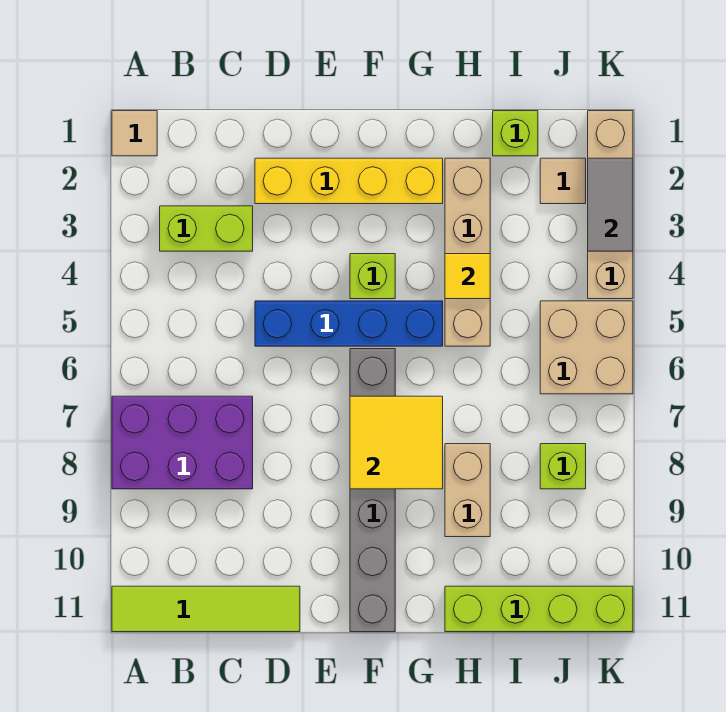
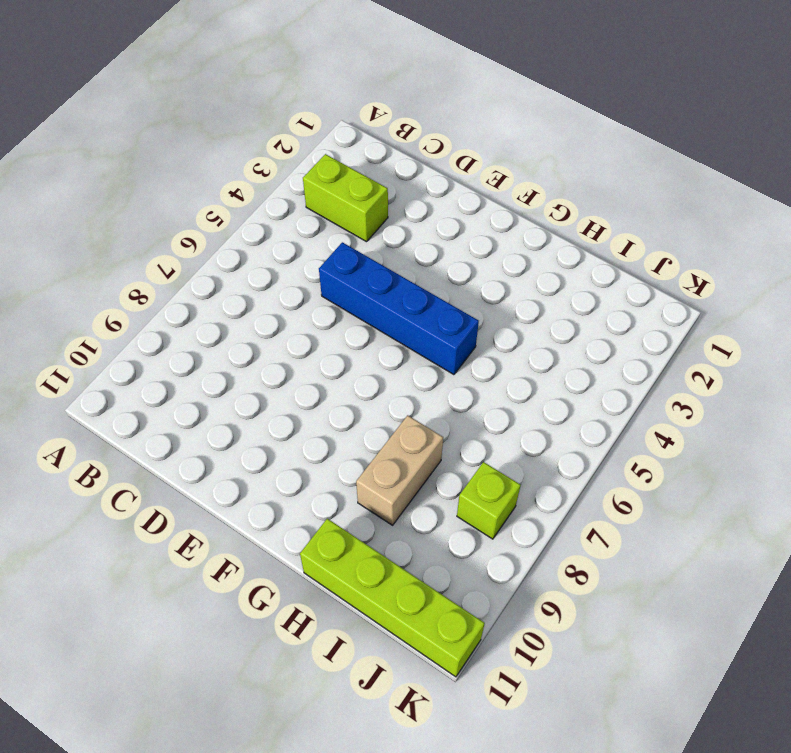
none -> tan 1x1 tile [112,111,157,156]
none -> purple 2x3 brick [112,396,253,489]
none -> lime 1x4 tile [112,586,300,632]

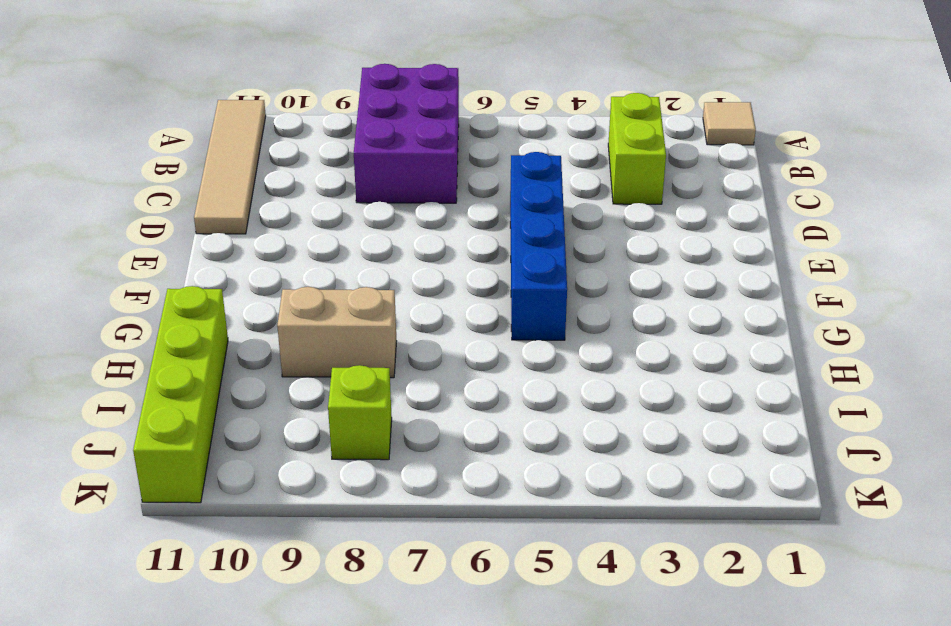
tan 1x4 tile [194,100,266,234] -> lime 1x4 tile [112,586,300,632]
none -> yellow 1x4 brick [255,158,443,204]
none -> lime 1x1 brick [350,254,395,299]
none -> grey 1x6 brick [350,349,395,632]

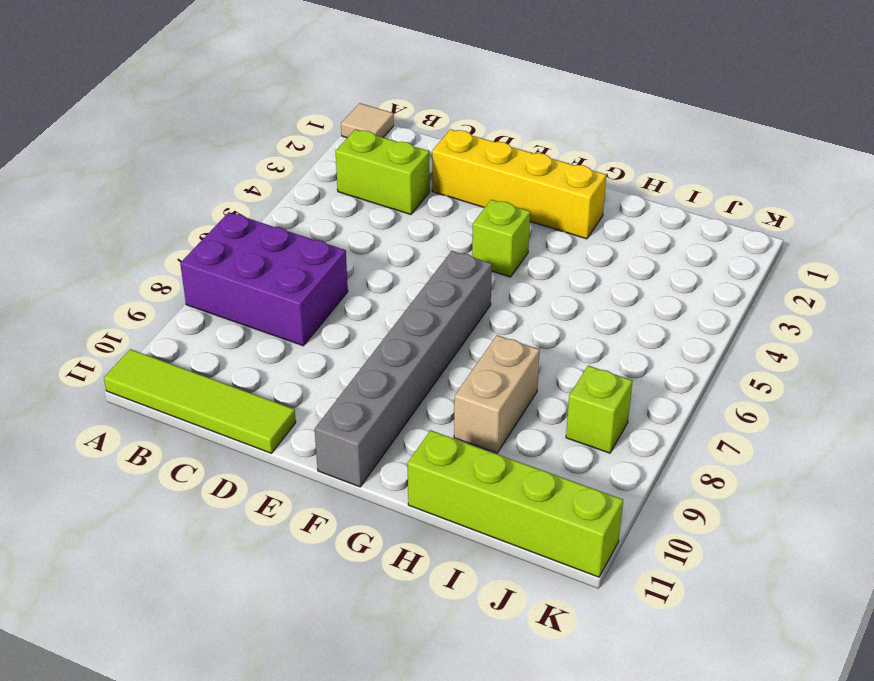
none -> blue 1x4 brick [255,301,443,346]
none -> tan 1x4 brick [445,158,490,346]
none -> lime 1x1 brick [493,111,538,156]

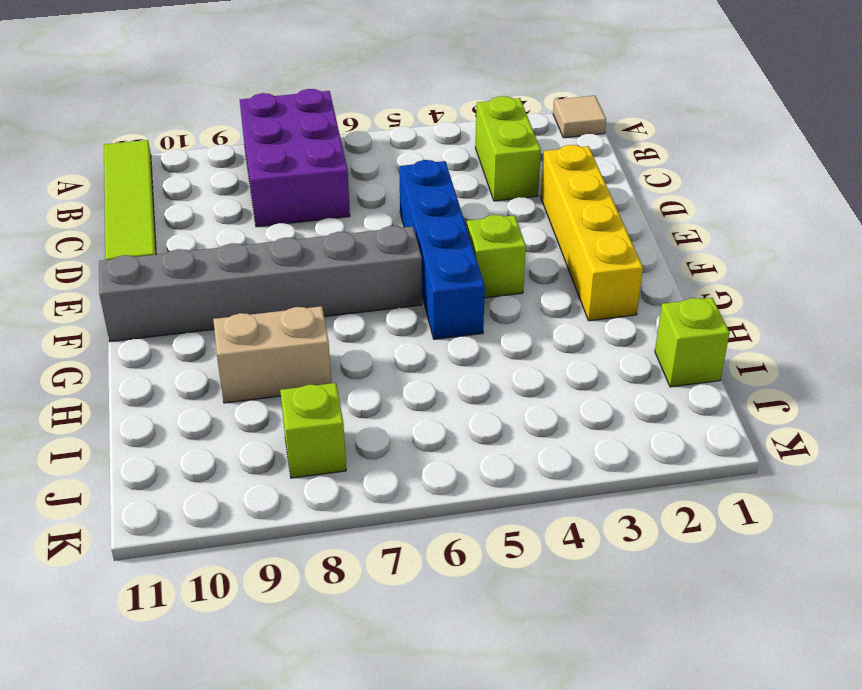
none -> tan 1x4 brick [445,158,490,346]
none -> lime 1x4 brick [445,586,633,632]
none -> tan 1x1 tile [540,158,586,204]

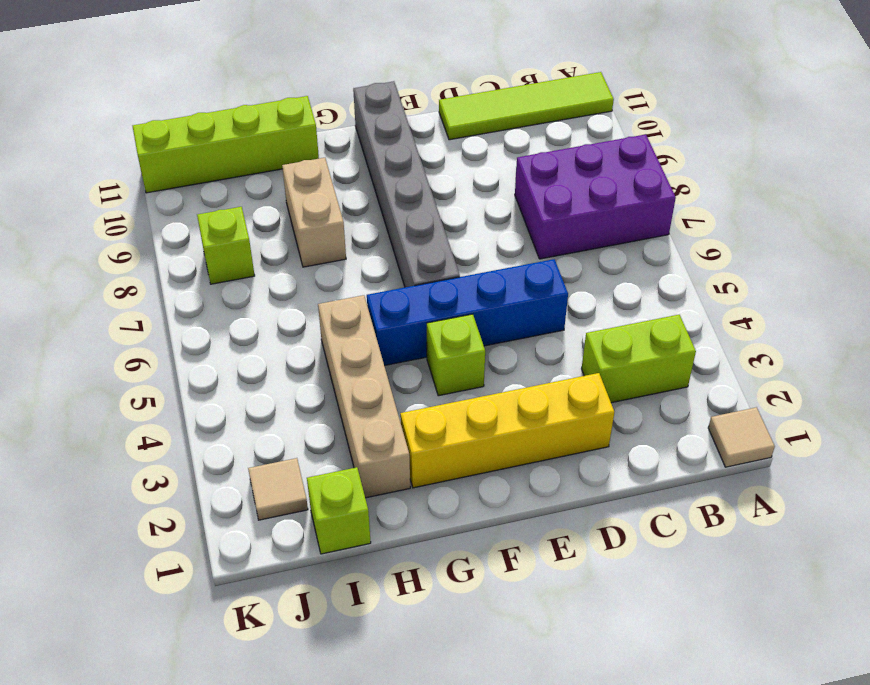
none -> tan 2x2 brick [540,301,633,394]
none -> tan 1x4 brick [588,111,633,299]
none -> yellow 2x2 tile [350,396,443,489]

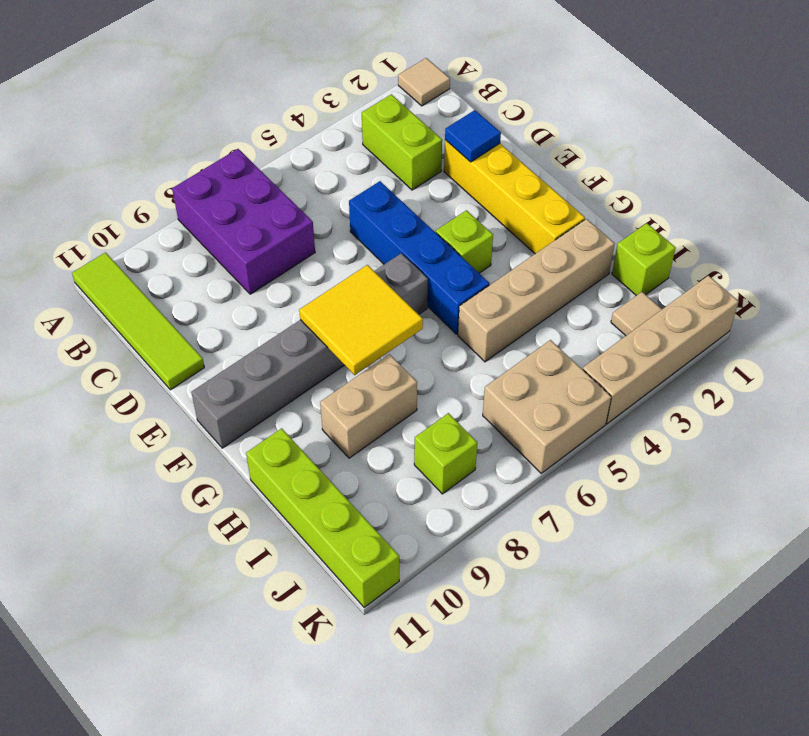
blue 1x1 tile [445,110,501,162] -> none
none -> yellow 1x1 tile [445,254,490,299]
none -> grey 1x2 tile [588,158,633,251]

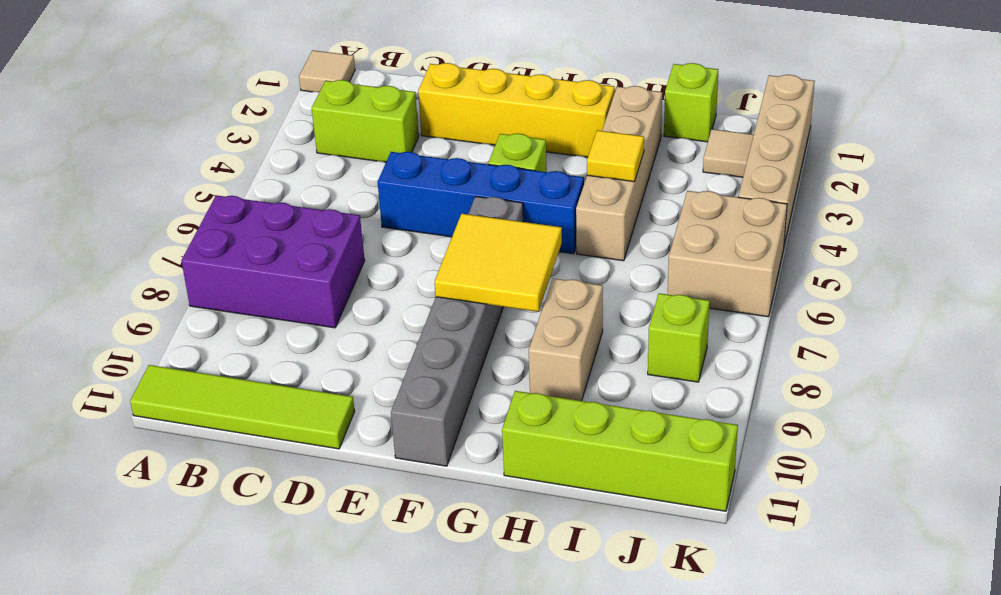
none -> grey 1x2 tile [588,158,633,251]

